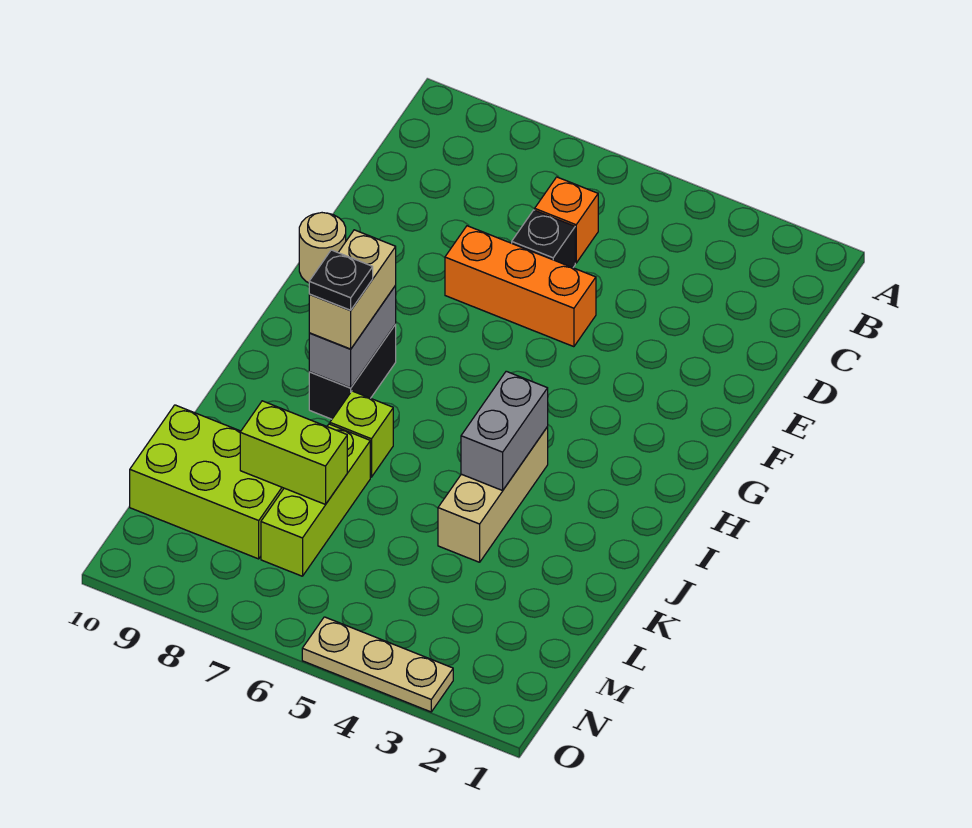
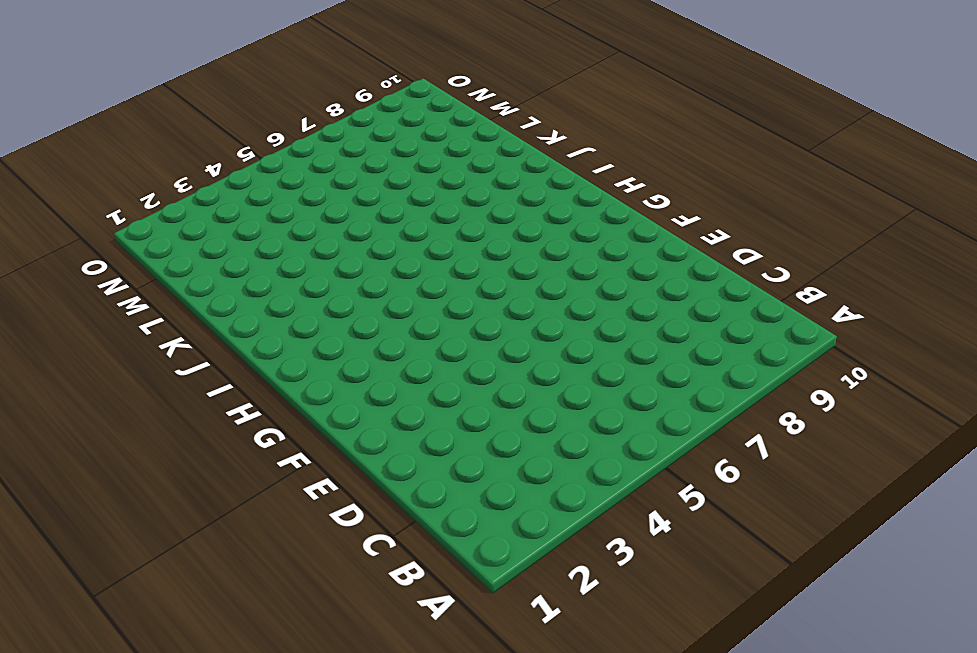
none -> orange 1x1 brick [535,177,598,263]
none -> black 1x1 brick [512,210,575,268]
none -> orange 1x3 brick [445,226,596,347]

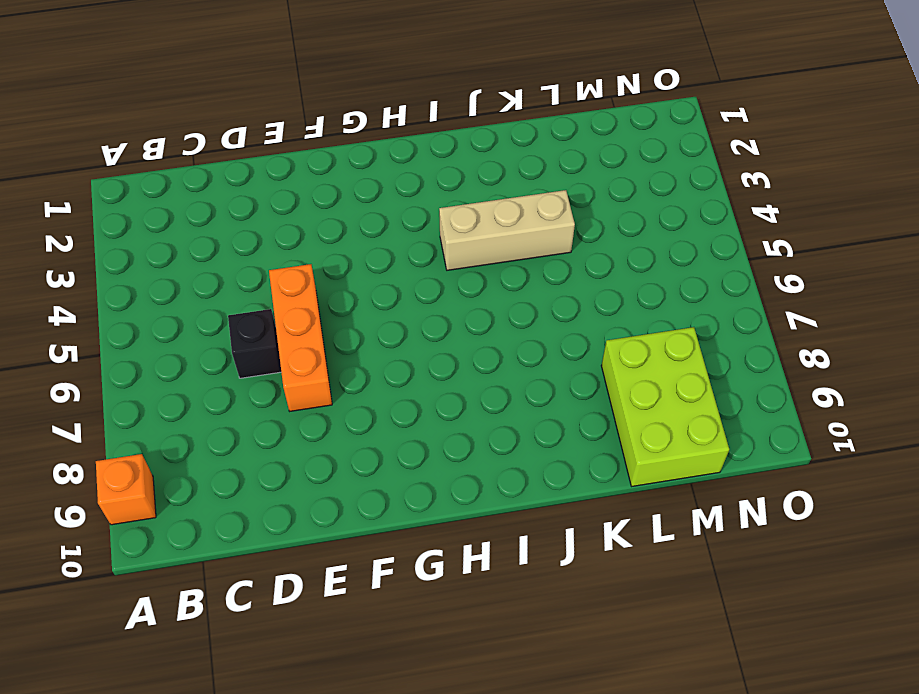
orange 1x1 brick [96,454,156,525] -> orange 1x1 brick moved to [535,177,598,263]
none -> tan 1x1 round brick [299,213,346,283]
none -> black 1x2 brick [309,324,396,419]
none -> lime 1x1 brick [330,391,393,477]

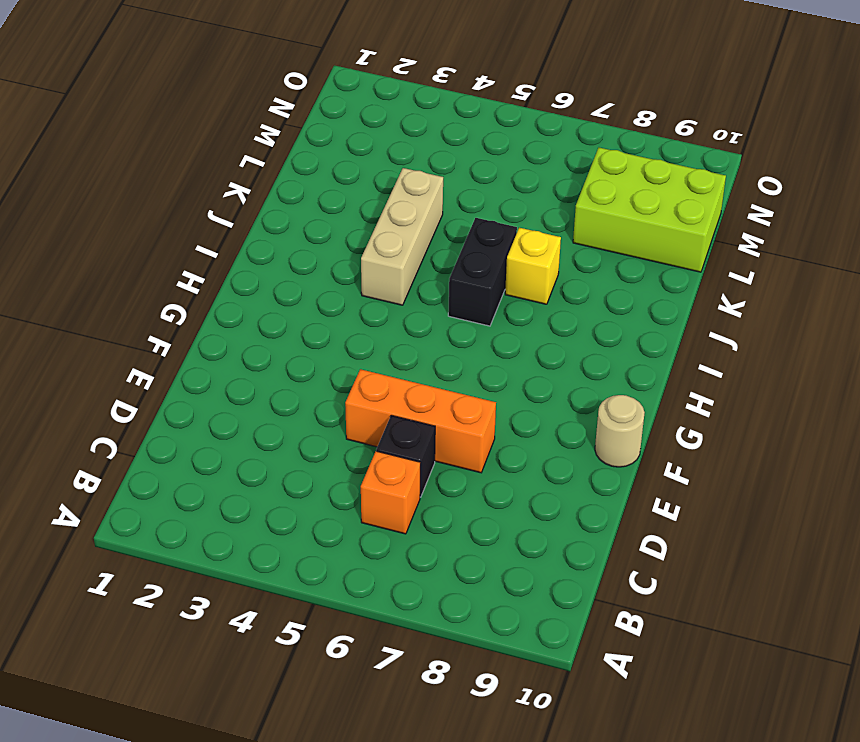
black 1x2 brick [448,218,517,326] -> black 1x2 brick moved to [309,324,396,419]
yellow 1x1 brick [505,228,561,304] -> lime 1x1 brick [330,391,393,477]
none -> lime 1x3 brick [261,424,370,576]
none -> tan 1x3 plate [302,617,453,712]
none -> grey 1x2 brick [309,286,396,388]

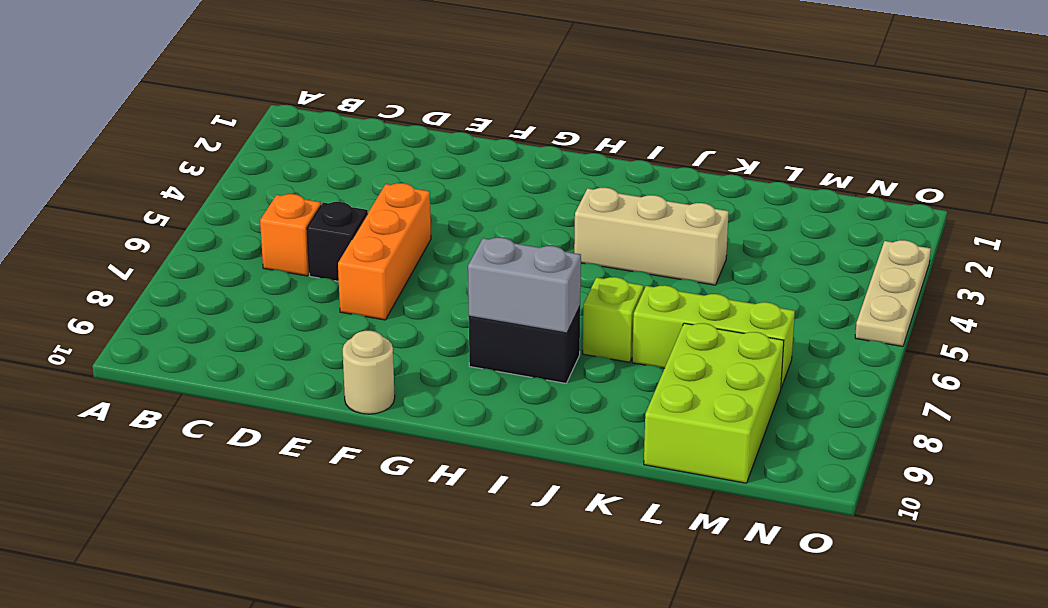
none -> grey 1x2 brick [461,371,548,490]
none -> lime 1x2 brick [240,401,347,504]
none -> tan 1x2 brick [309,230,396,349]

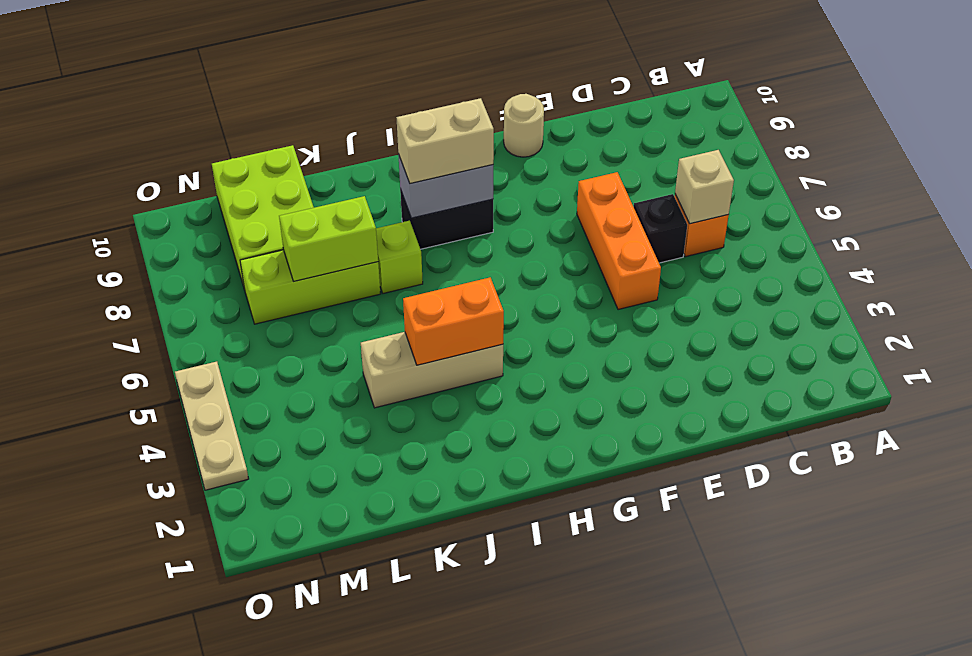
tan 1x1 brick [675,150,734,224] -> none
orange 1x2 brick [403,278,504,365] -> grey 1x2 brick [461,371,548,490]
lime 1x2 brick [279,196,378,281] -> lime 1x2 brick turned to [240,401,347,504]
none -> black 1x1 plate [309,250,373,310]

